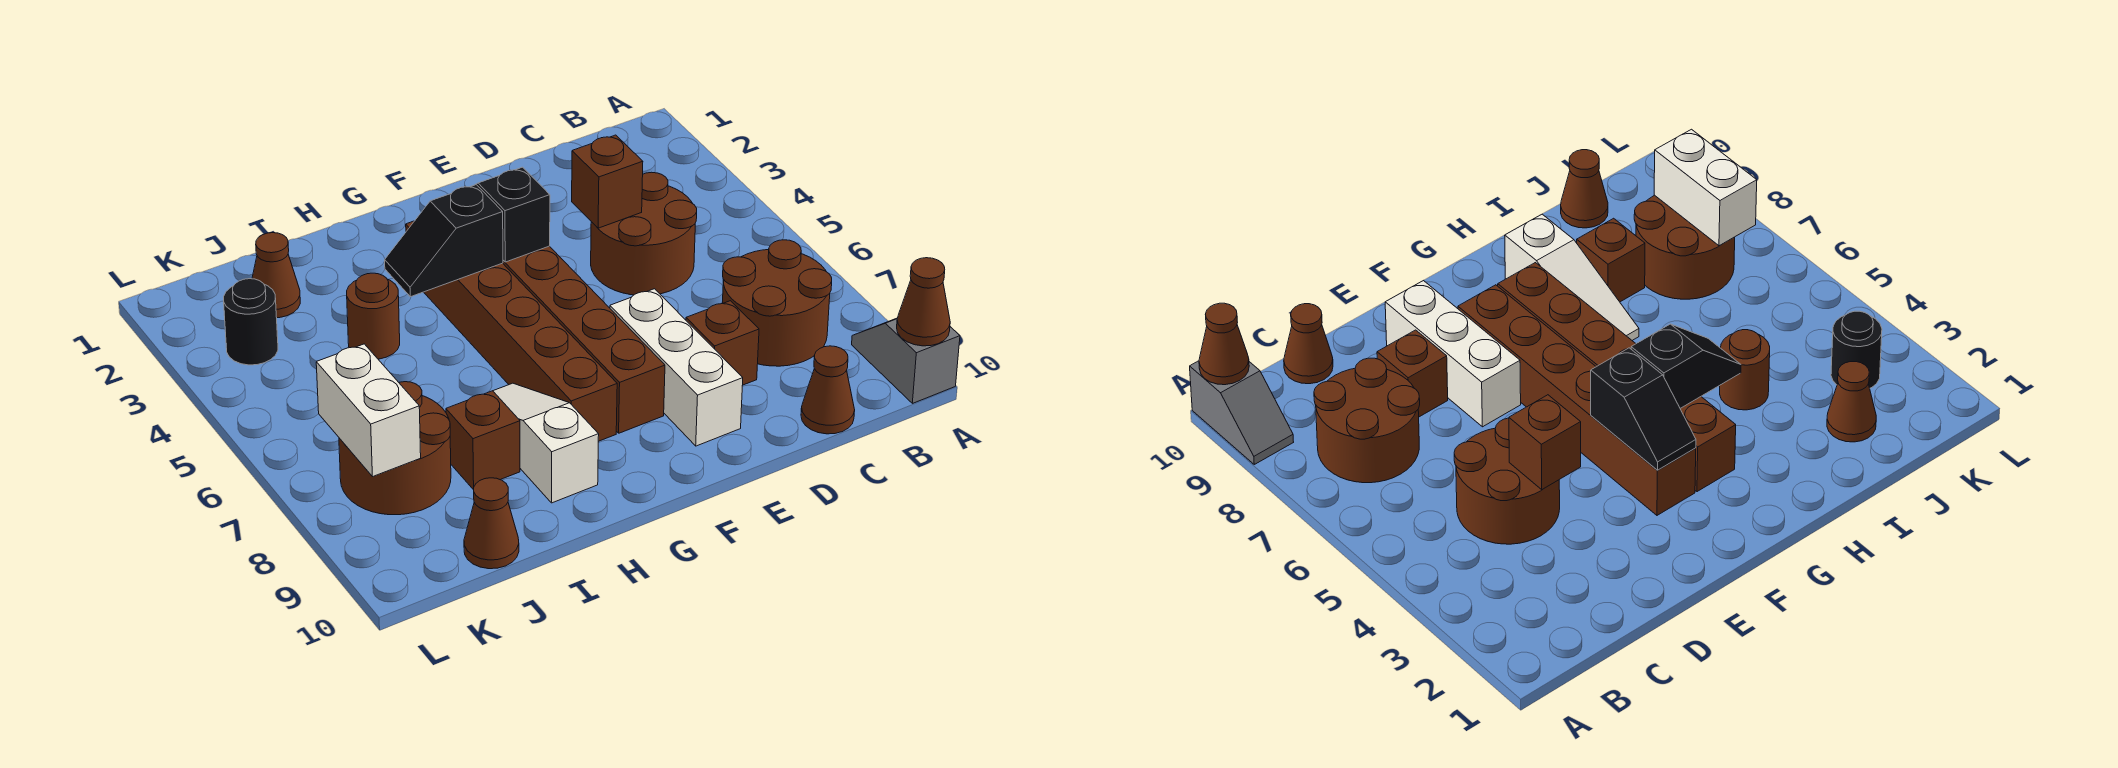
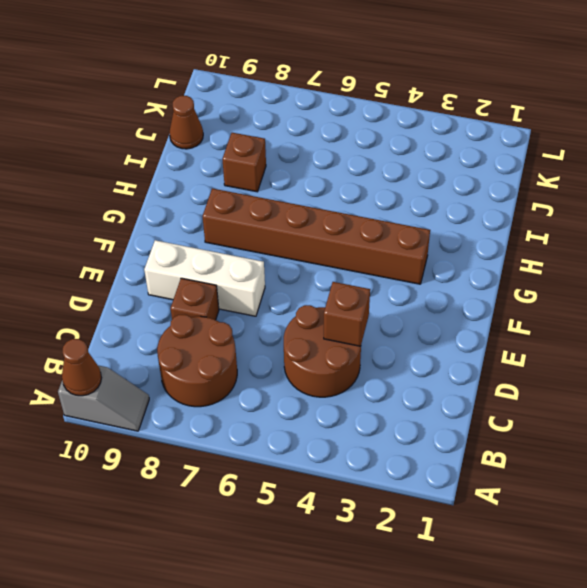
none -> brown 1x1 cone [801,346,855,434]
none -> brown 1x6 brick [503,246,665,433]
none -> white 1x3 slope [493,383,599,503]

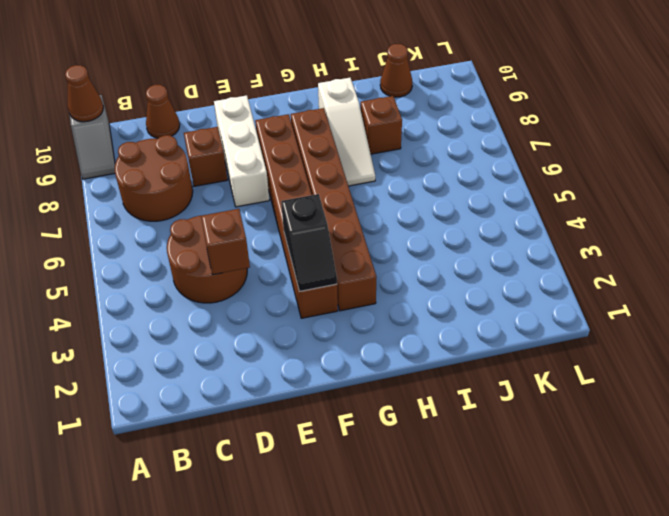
none -> brown 1x1 round brick [347,273,400,359]
none -> brown 1x1 cone [252,233,300,318]
none -> brown 2x2 round brick [339,382,451,515]

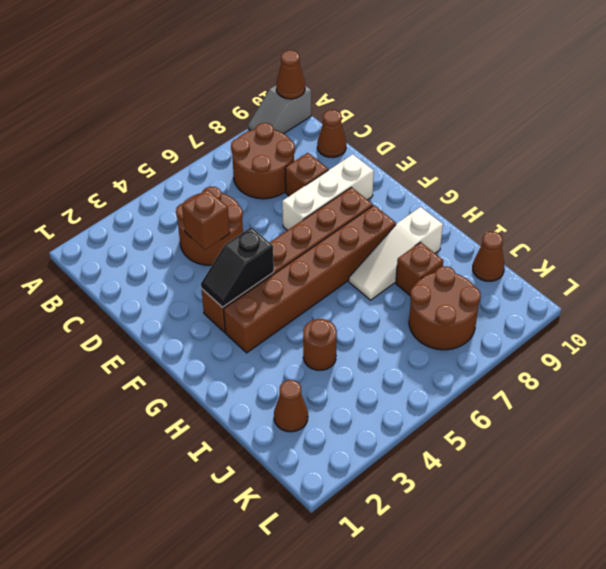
none -> black 1x1 round brick [224,279,278,365]
none -> black 1x2 slope [385,185,503,297]
none -> white 1x2 brick [316,344,421,476]

